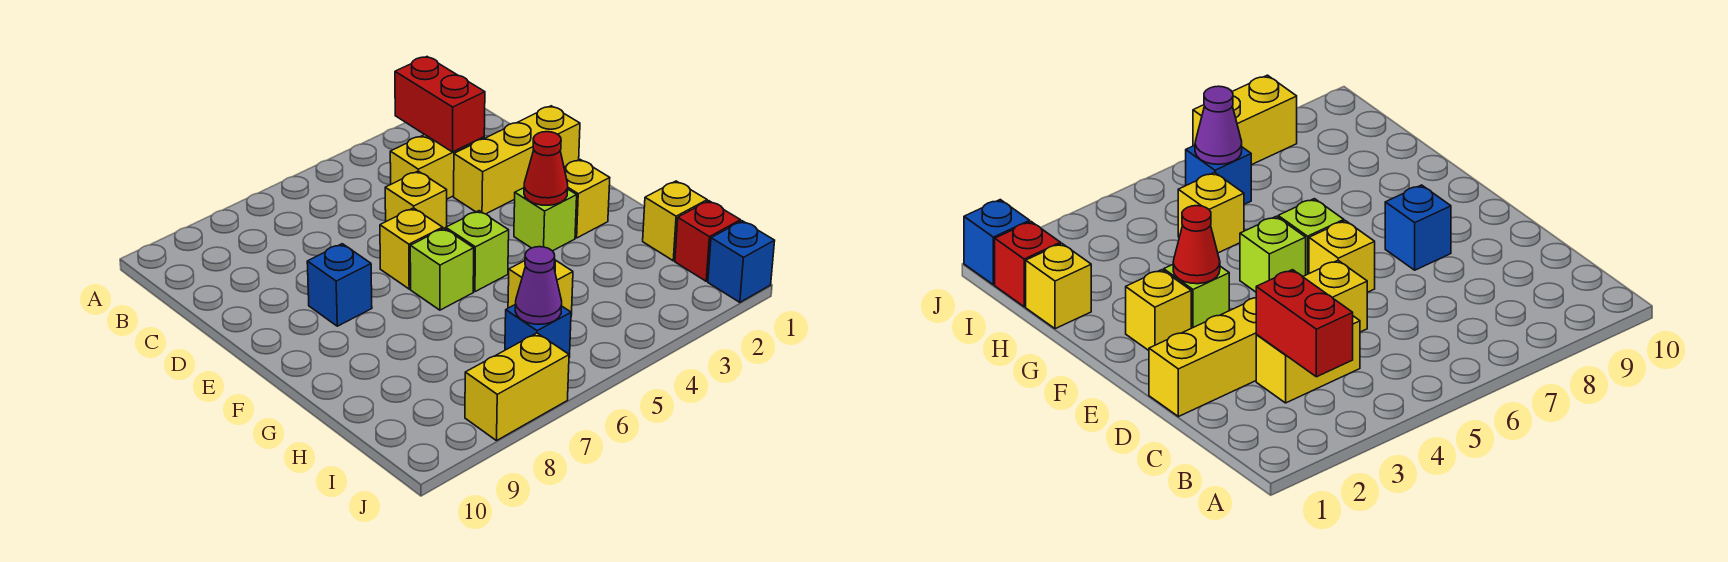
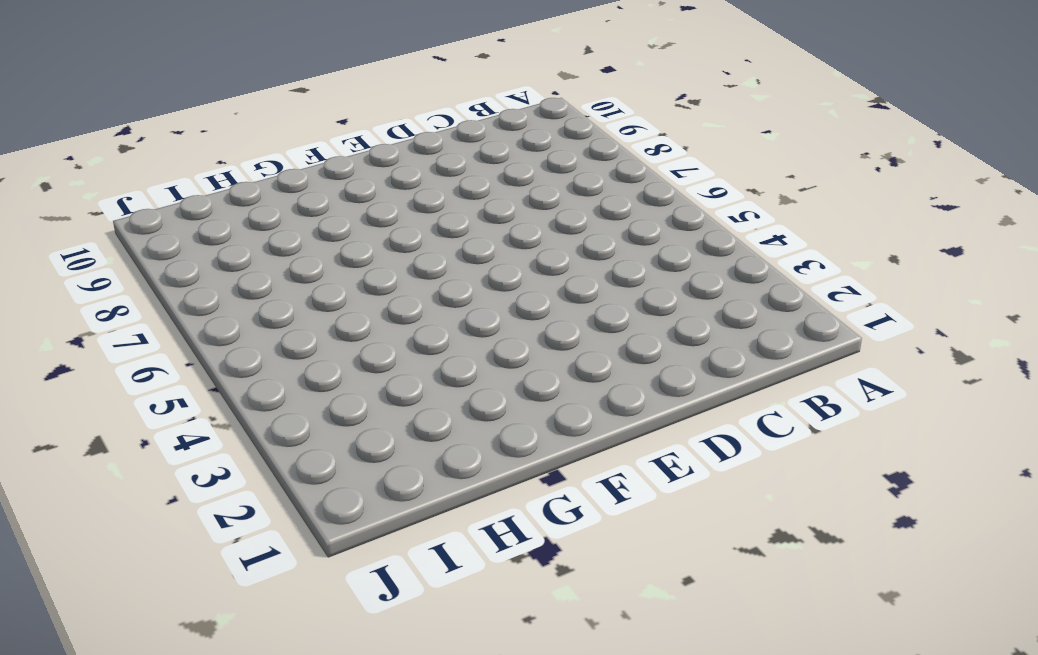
none -> yellow 1x2 brick [390,135,484,199]
none -> yellow 1x3 brick [454,106,580,214]
none -> yellow 1x1 brick [385,171,447,229]

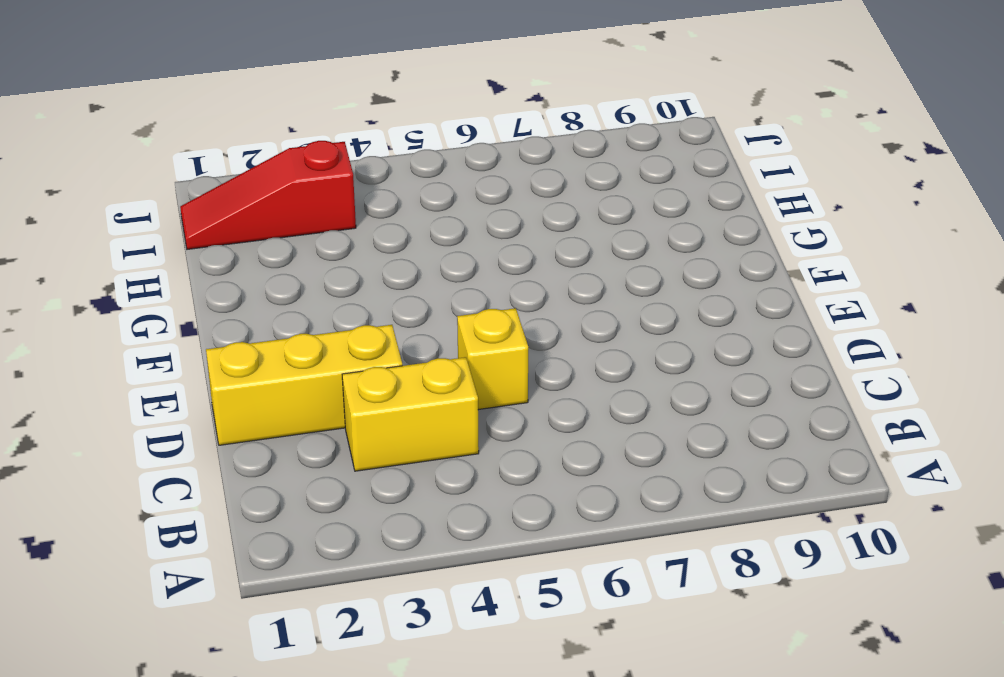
red 1x3 slope [180,141,356,249] -> red 1x1 brick [675,201,741,281]
none -> yellow 1x1 brick [380,208,443,289]
none -> blue 1x1 brick [307,244,372,326]
none -> yellow 1x1 brick [564,159,610,238]

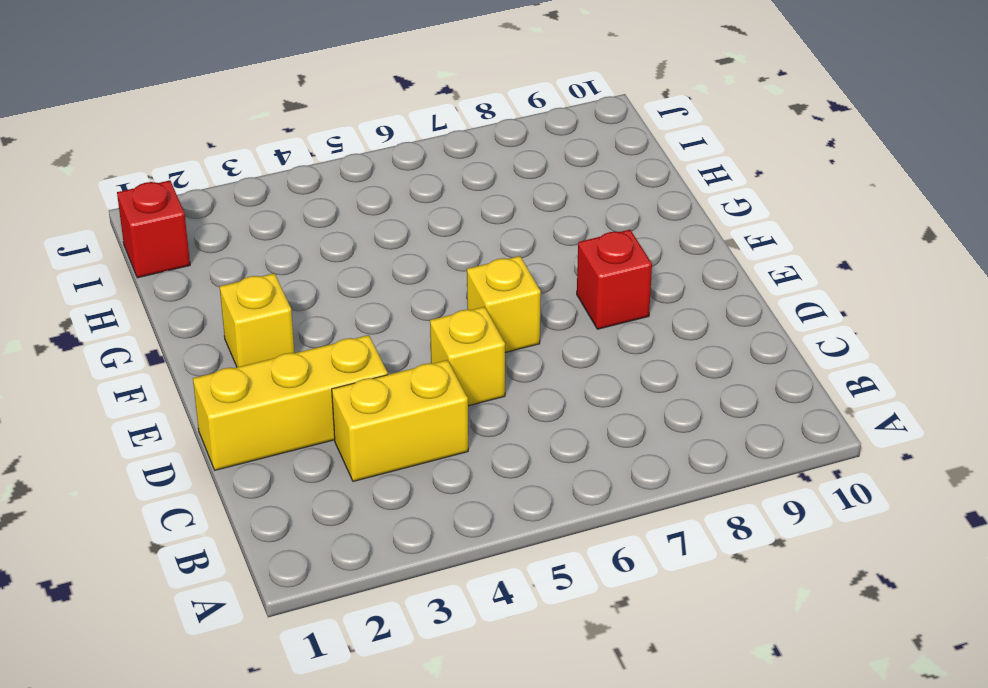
red 1x1 brick [577,230,652,329] -> blue 1x1 brick [307,244,372,326]
none -> lime 1x1 brick [514,188,577,251]
none -> lime 1x1 brick [446,211,509,292]
none -> lime 1x1 brick [410,228,474,310]

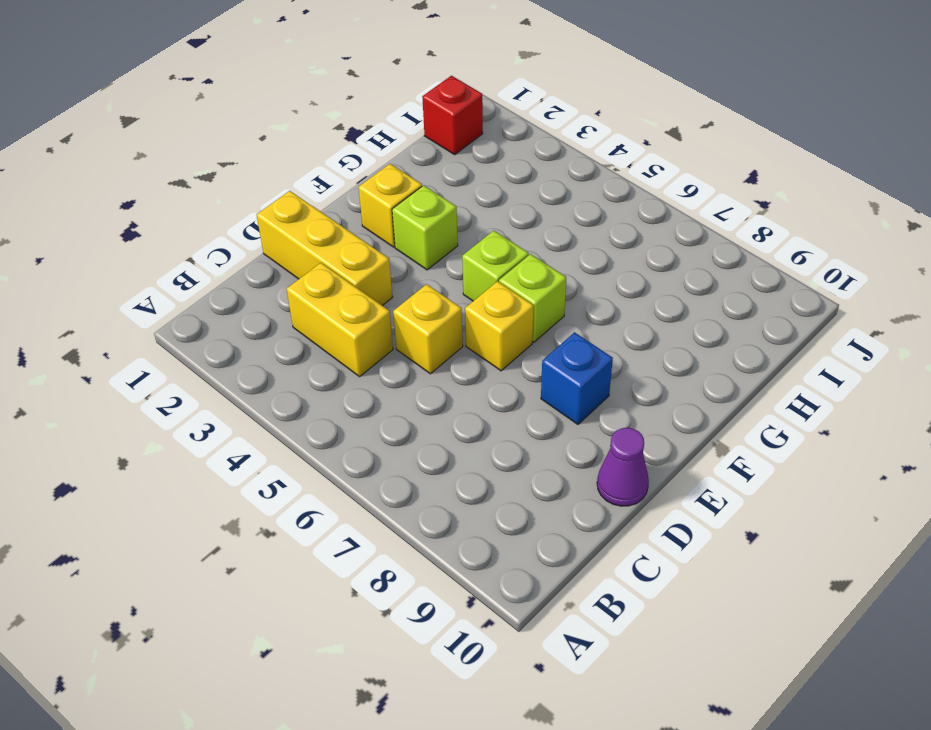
purple 1x1 cone [597,428,649,506] -> purple 1x1 cone moved to [515,247,562,324]
none -> yellow 1x1 brick [643,181,707,261]
none -> yellow 1x1 brick [508,260,573,315]
none -> blue 1x1 brick [505,304,571,358]

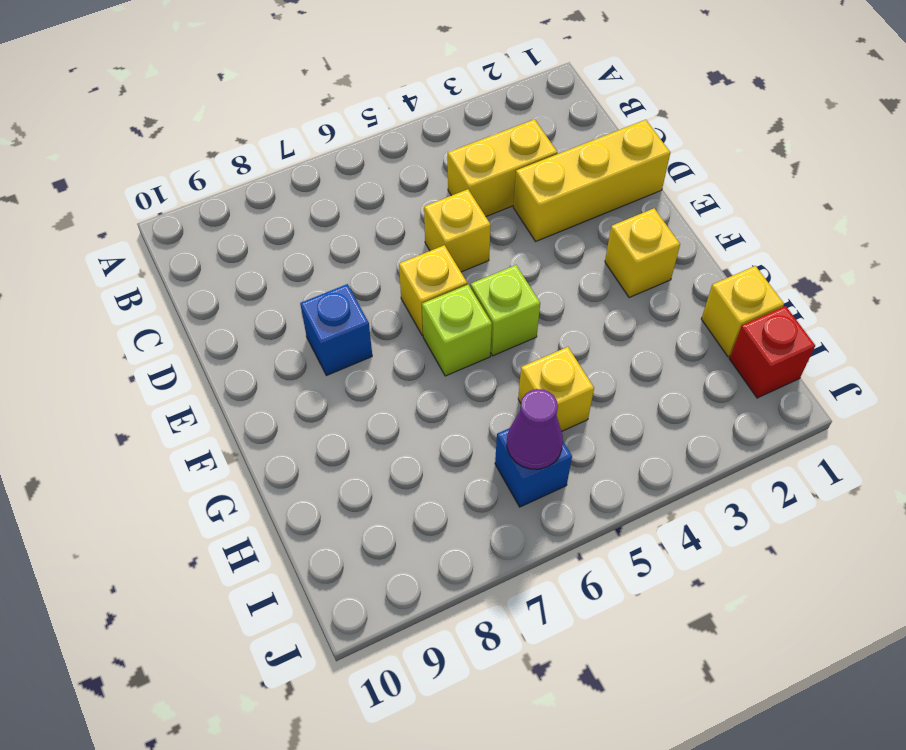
none -> lime 1x1 brick [514,188,577,251]
none -> blue 1x1 brick [708,221,775,302]
none -> yellow 1x2 brick [465,333,569,441]

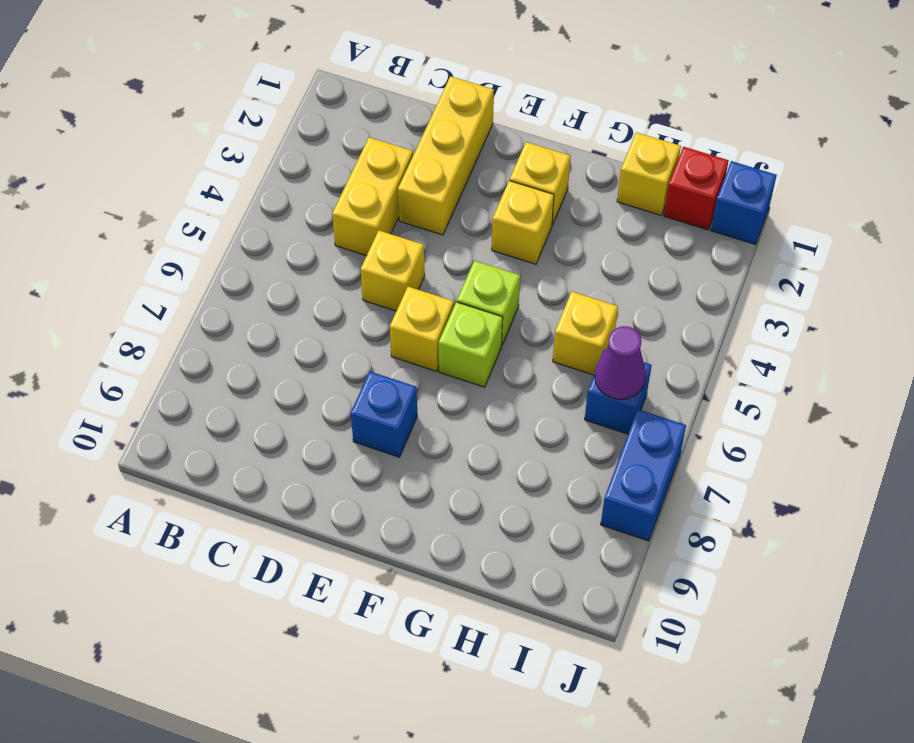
yellow 1x1 brick [492,181,554,264] -> lime 1x1 brick [514,188,577,251]
blue 1x2 brick [601,409,686,541] -> yellow 1x2 brick [465,333,569,441]
none -> red 1x2 brick [395,57,485,152]
none -> red 1x1 cone [524,132,568,205]

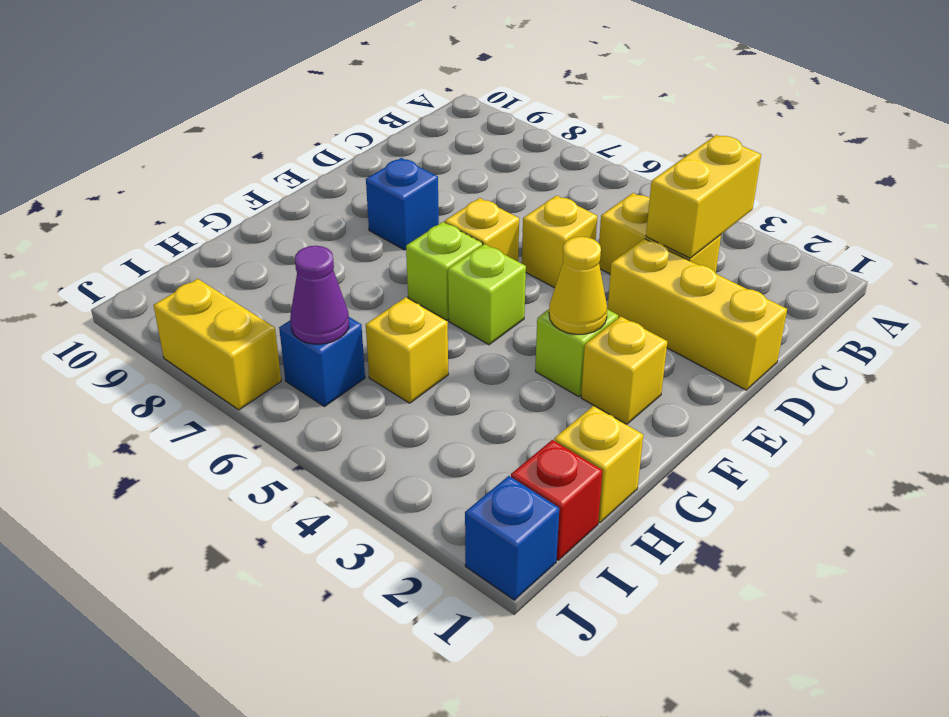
yellow 1x2 brick [646,135,761,258] -> red 1x2 brick [395,57,485,152]
yellow 1x1 cone [549,237,607,334] -> red 1x1 cone [524,132,568,205]

